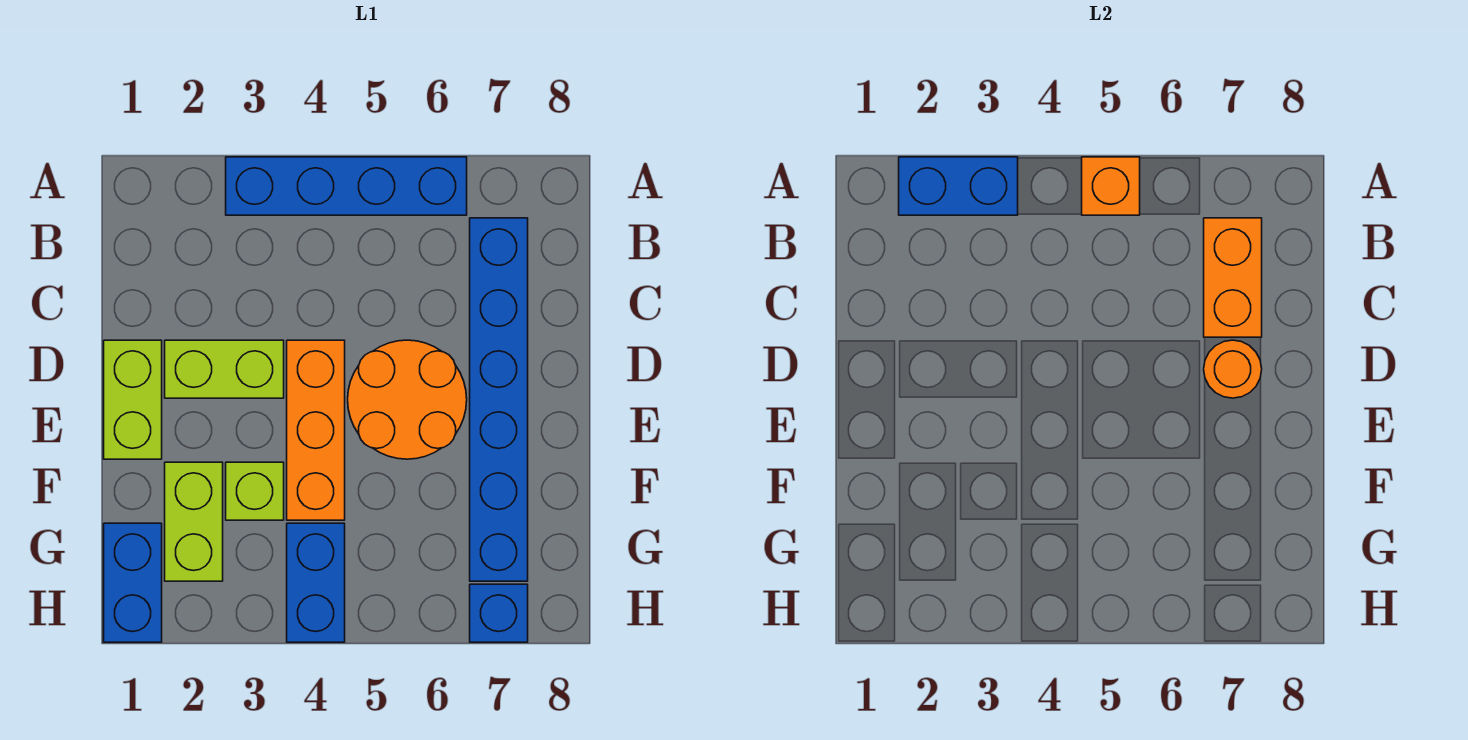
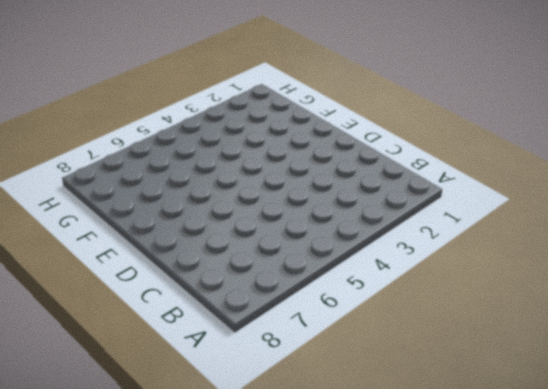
none -> blue 1x4 brick [226,157,467,215]
none -> blue 1x6 brick [470,218,528,581]
none -> lime 1x2 brick [104,340,162,459]

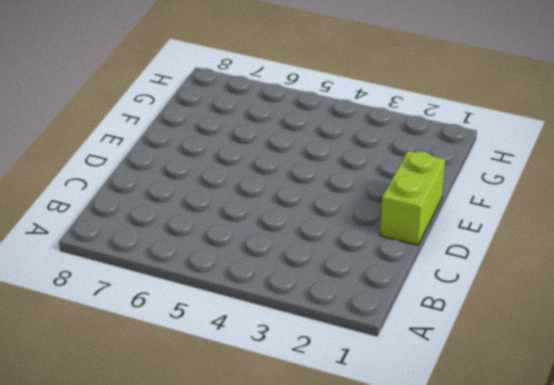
none -> blue 1x4 brick [226,157,467,215]
none -> blue 1x6 brick [470,218,528,581]
none -> lime 1x2 brick [165,340,284,398]

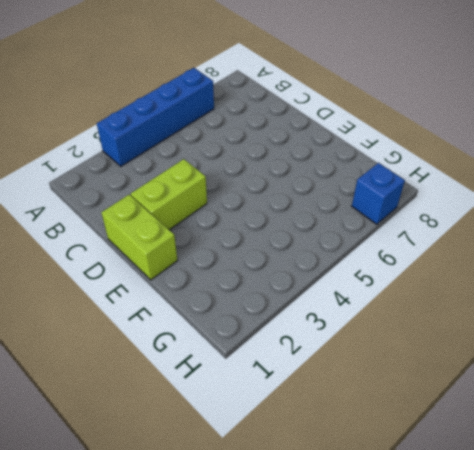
none -> blue 1x6 brick [470,218,528,581]
none -> orange 1x3 brick [287,340,345,520]
none -> orange 2x2 round brick [348,340,467,459]

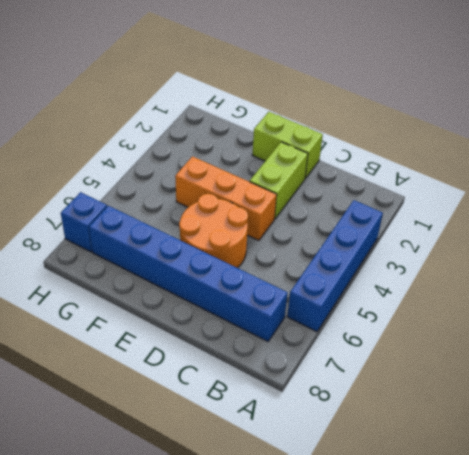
none -> lime 1x2 brick [165,462,223,581]
none -> lime 1x1 brick [226,462,284,520]
none -> blue 1x2 brick [104,523,162,642]

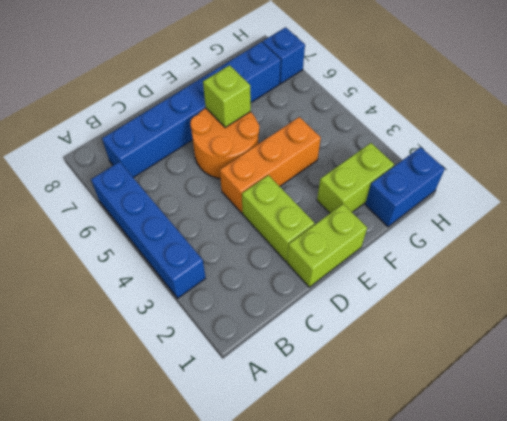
lime 1x1 brick [203,65,251,128] -> lime 1x1 brick moved to [226,462,284,520]
none -> blue 1x2 brick [287,523,345,642]
none -> blue 1x2 brick [899,157,1018,215]
none -> orange 1x1 brick [1082,157,1140,215]

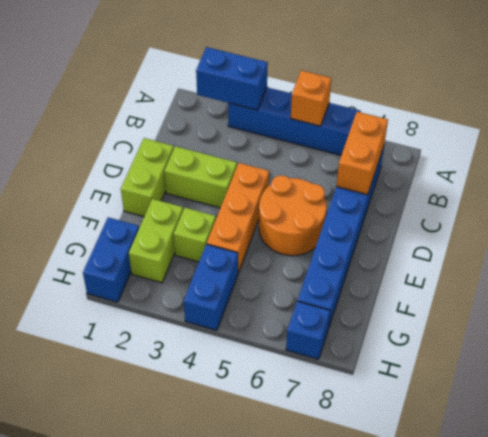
none -> orange 1x1 round brick [1204,340,1262,398]

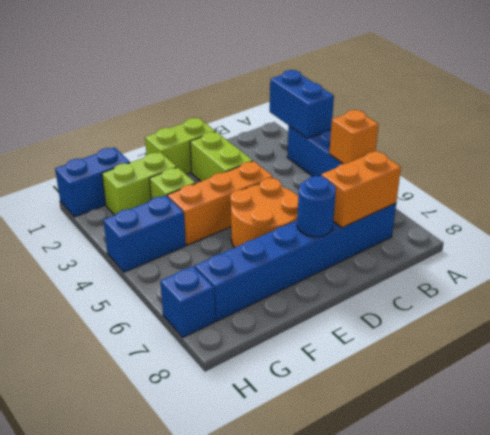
blue 1x1 round brick [297,176,336,237] -> orange 1x1 round brick [1204,340,1262,398]

